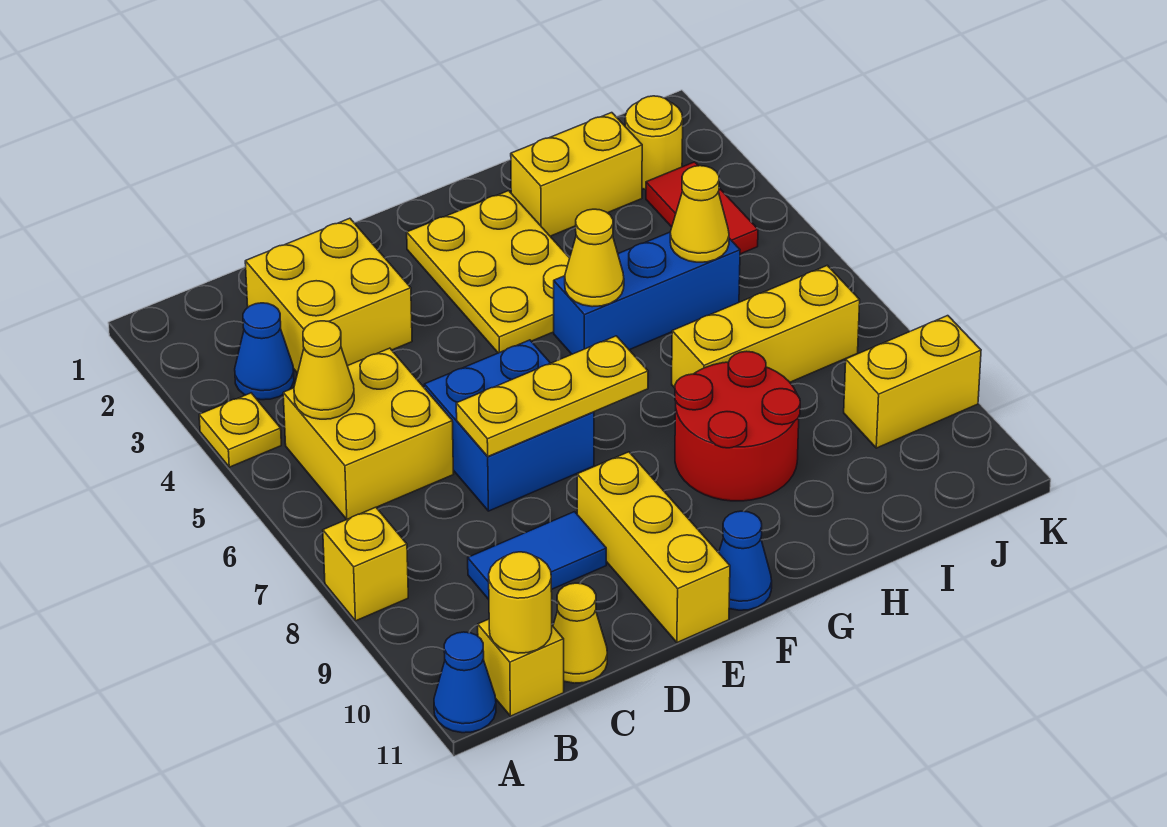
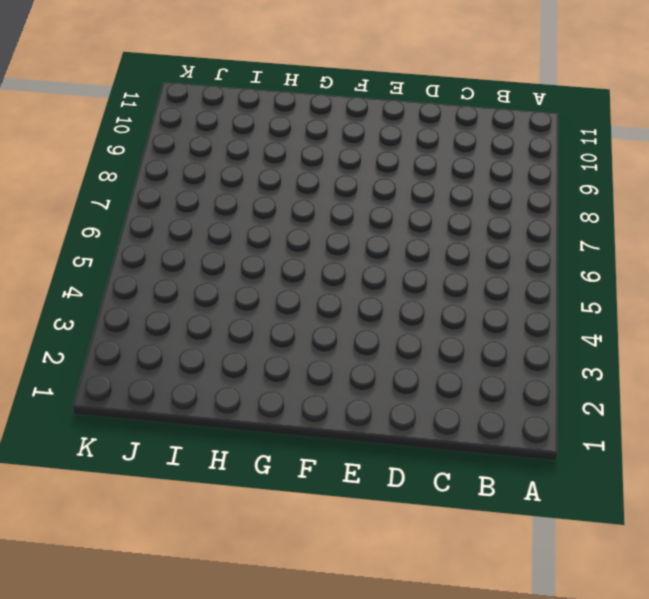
none -> yellow 1x1 plate [199,393,281,467]
none -> yellow 1x1 brick [323,507,408,621]
none -> blue 1x1 cone [434,632,496,733]

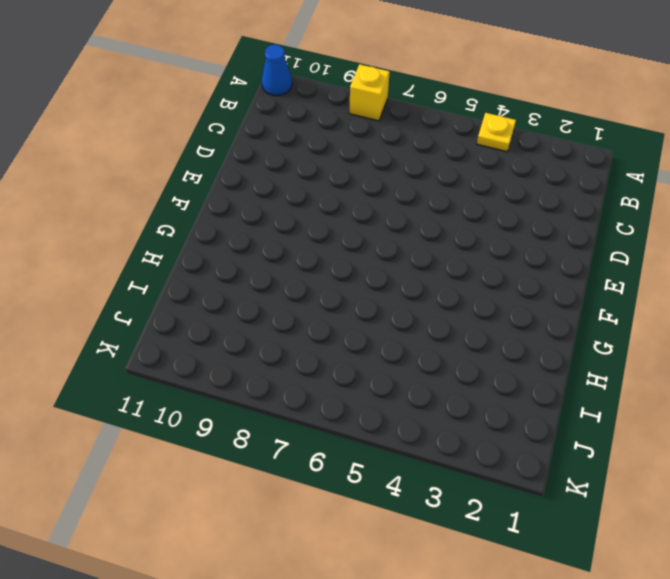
none -> blue 1x1 cone [235,303,294,400]
none -> yellow 2x2 brick [283,348,453,519]
none -> yellow 1x1 brick [478,619,564,716]

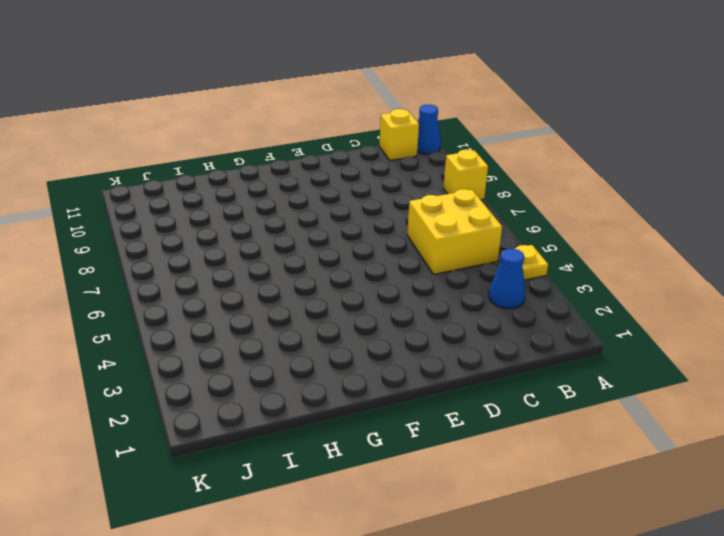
none -> yellow 2x2 brick [245,218,412,373]
none -> blue 1x2 tile [468,512,606,599]
none -> yellow 1x1 cone [553,583,607,683]

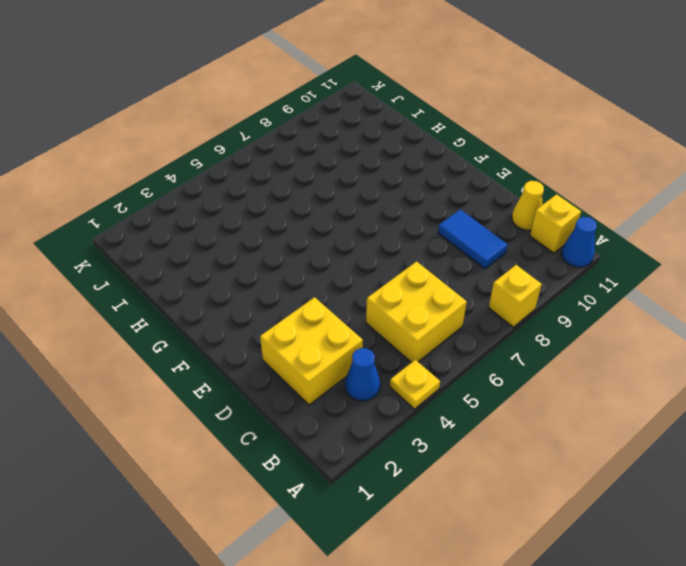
none -> blue 2x2 brick [424,340,594,511]
none -> yellow 1x3 brick [577,452,730,643]
none -> yellow 2x3 plate [407,191,570,353]

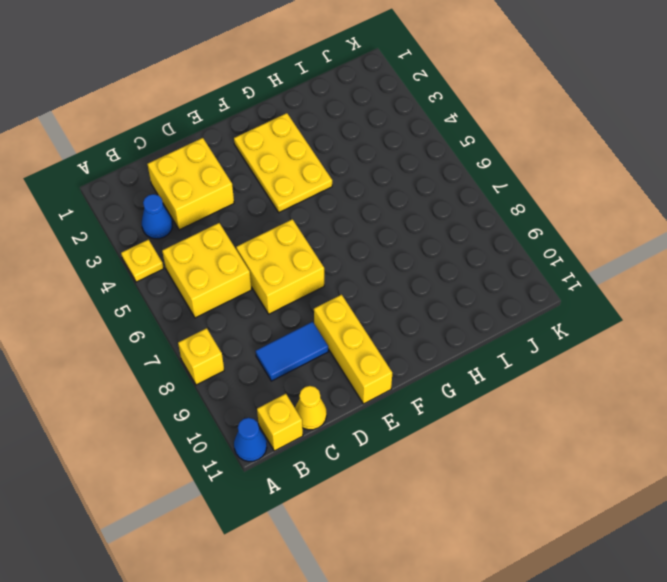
yellow 2x2 brick [236,219,324,314] -> blue 2x2 brick [424,340,594,511]
none -> blue 1x1 cone [719,511,772,610]
none -> blue 1x3 brick [554,232,740,354]
none -> red 2x2 round brick [675,351,800,501]

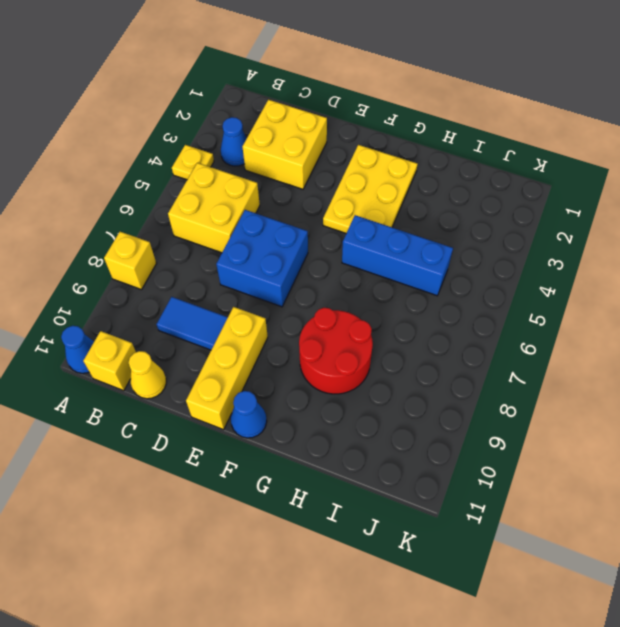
none -> yellow 1x2 brick [511,113,642,236]
none -> yellow 1x3 brick [672,265,860,388]
none -> yellow 1x1 round brick [625,96,683,189]

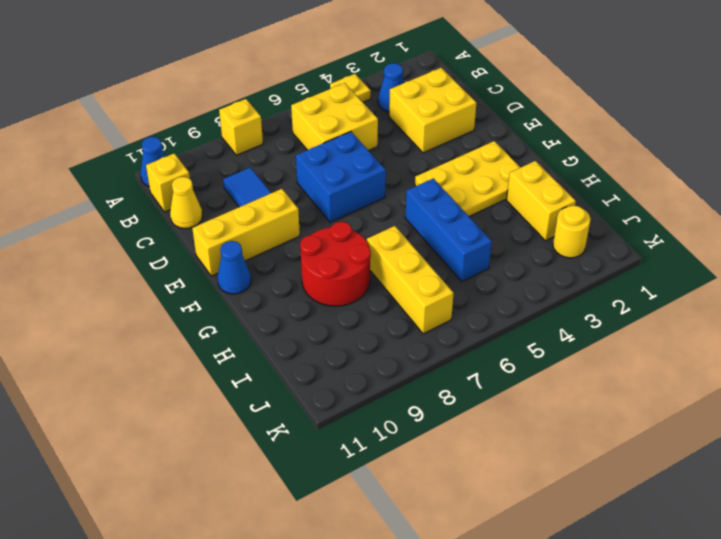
none -> red 1x2 tile [646,162,758,254]
none -> yellow 1x2 brick [844,316,981,448]
none -> yellow 1x1 cone [294,321,354,419]

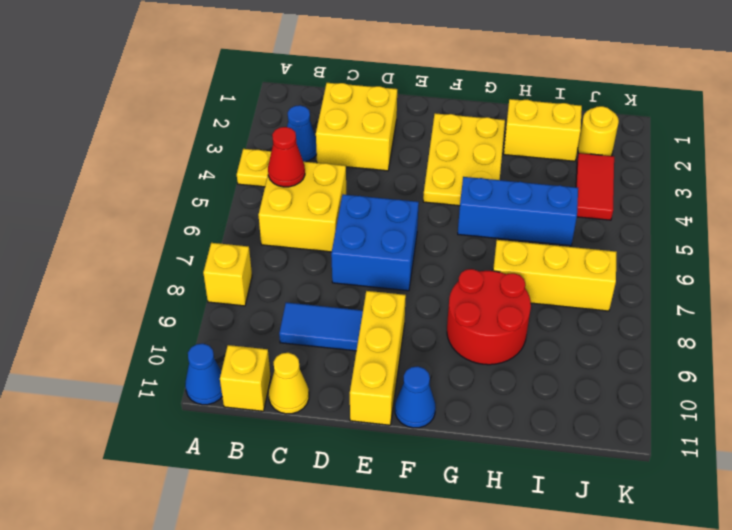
red 1x1 cone [268,127,305,187] -> yellow 1x1 cone [294,321,354,419]
none -> yellow 1x2 brick [844,316,981,448]
none -> yellow 1x1 round brick [489,552,552,653]
none -> yellow 1x3 plate [456,336,648,456]

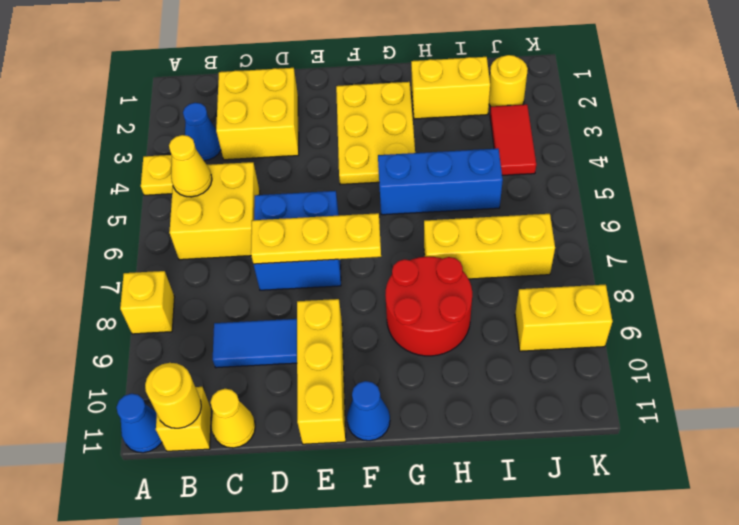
none -> yellow 1x1 cone [565,209,624,307]
none -> yellow 1x1 cone [670,166,729,262]

